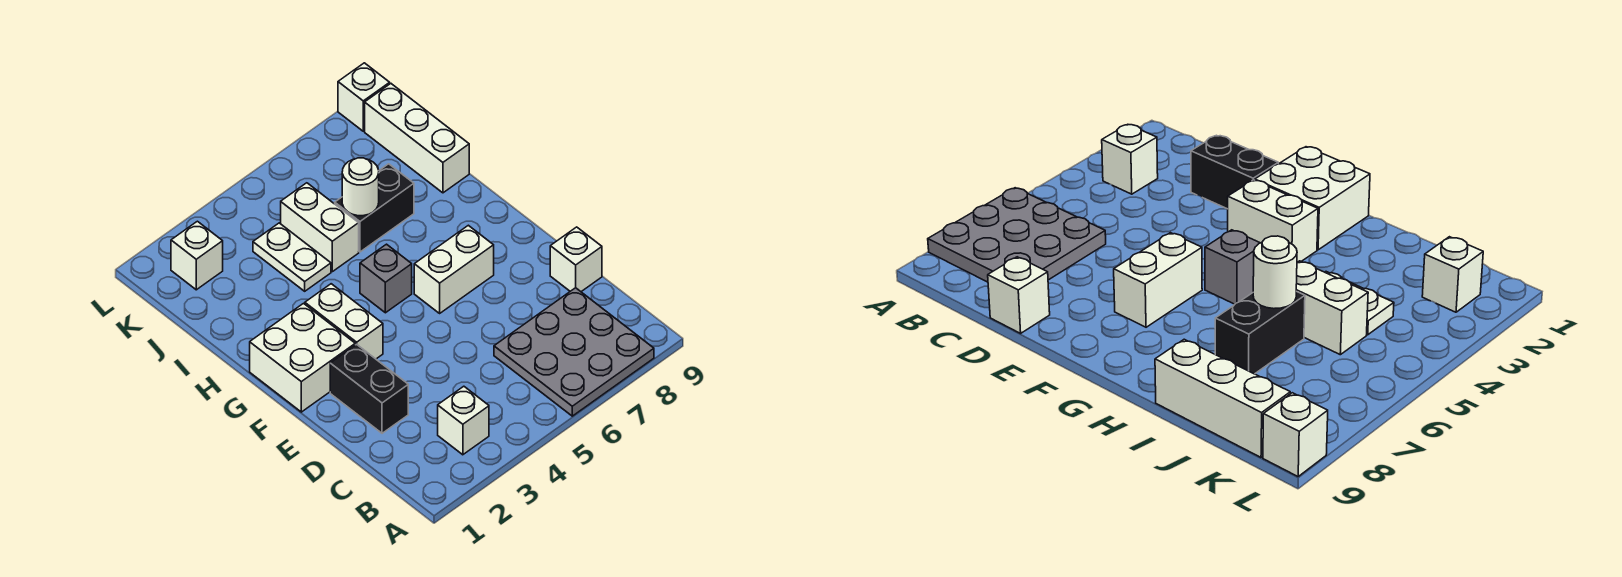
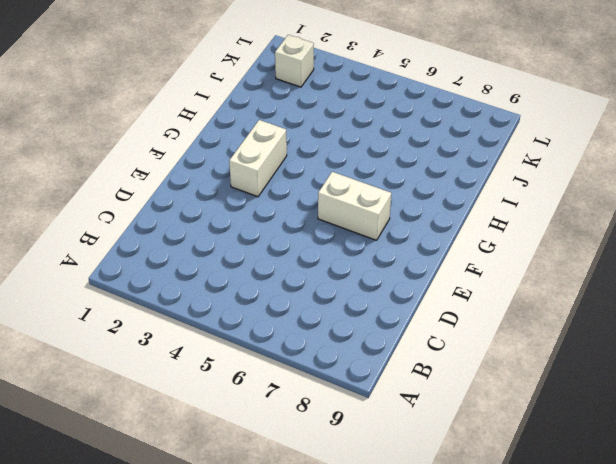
none -> grey 3x3 plate [494,288,654,416]
none -> white 1x1 brick [438,386,489,455]
none -> black 1x2 brick [330,344,408,433]

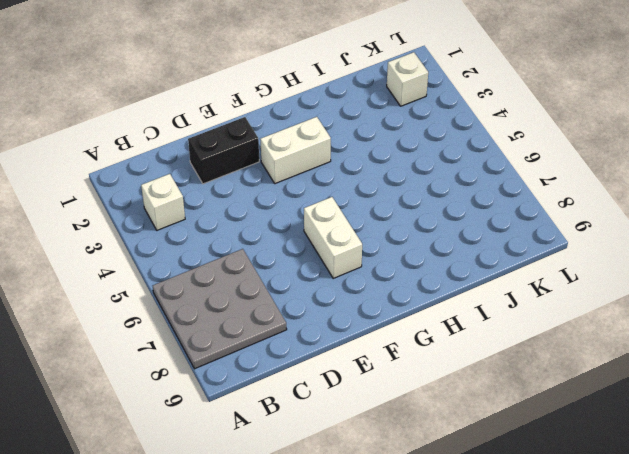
none -> white 1x1 brick [550,227,602,292]
none -> white 2x2 brick [250,303,355,412]
none -> grey 1x1 brick [360,244,412,313]

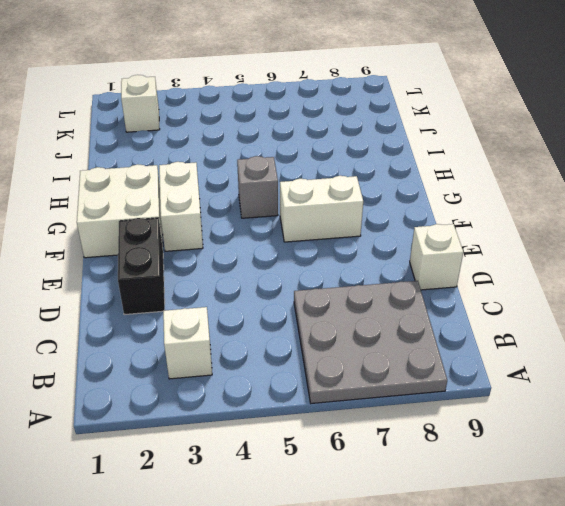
none -> white 1x2 plate [253,223,331,291]
none -> white 1x2 brick [281,183,359,272]
none -> black 1x2 brick [335,164,414,252]

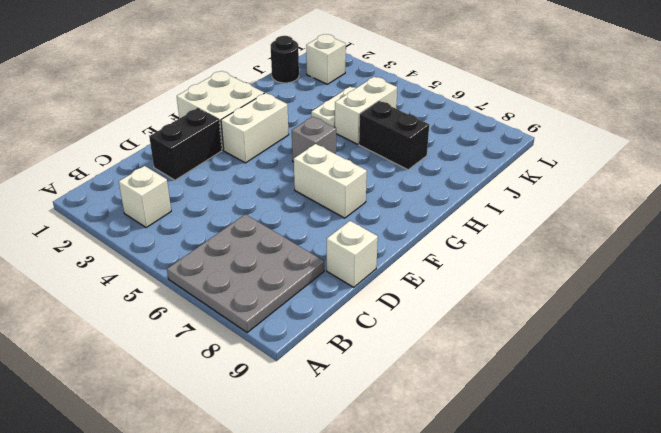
black 1x1 round brick [270,36,299,83] -> none
none -> white 1x3 brick [365,84,469,193]
none -> white 1x1 brick [338,63,390,131]
none -> white 1x1 round brick [342,158,379,216]

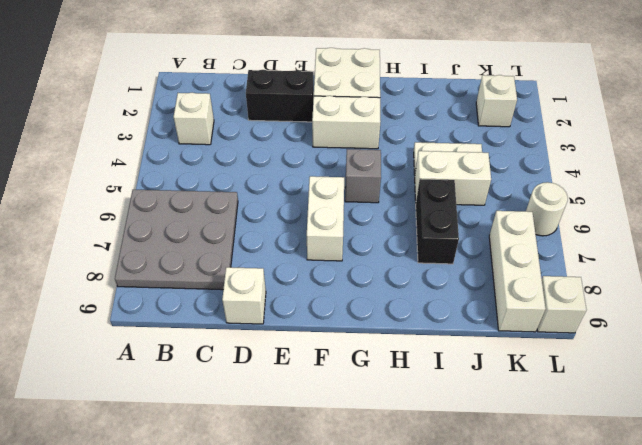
white 1x3 brick [489,211,546,332] -> white 1x3 brick turned to [365,84,469,193]
white 1x1 round brick [526,182,568,236] -> white 1x1 round brick moved to [342,158,379,216]

